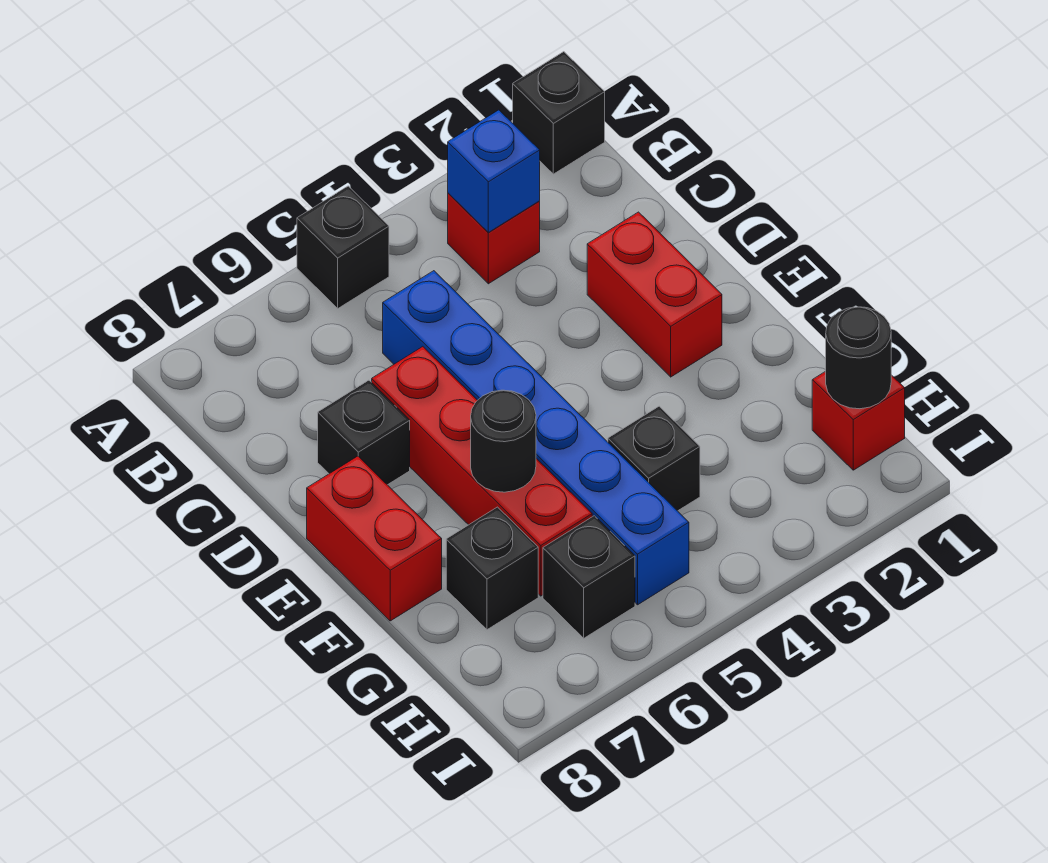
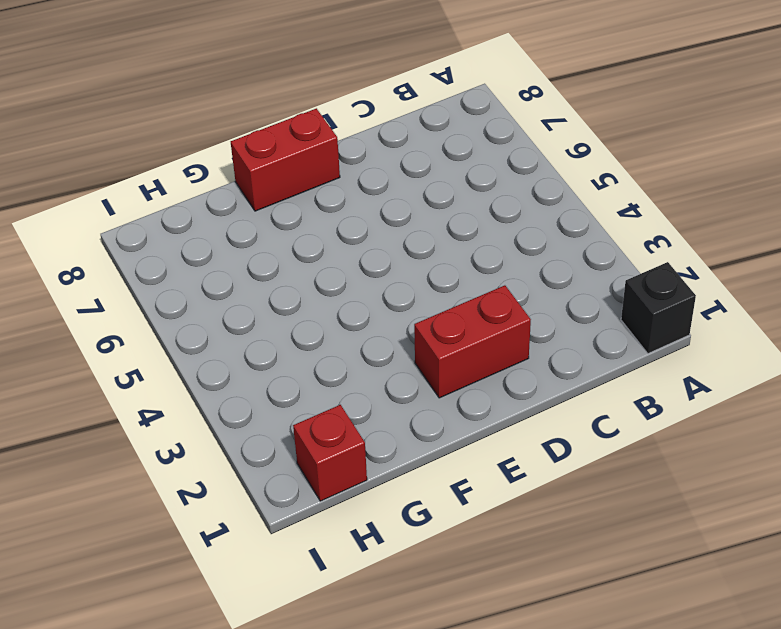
none -> black 1x1 brick [297,186,389,308]
none -> red 1x1 brick [448,193,540,284]
none -> blue 1x6 brick [383,271,689,605]

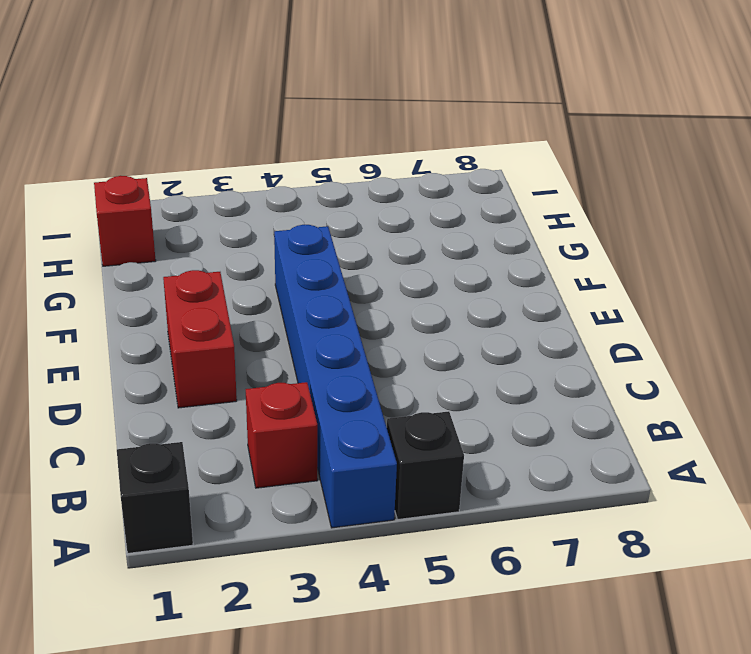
blue 1x6 brick [274,225,397,528] -> blue 1x6 brick moved to [383,271,689,605]
none -> red 1x4 brick [372,347,592,596]
none -> black 1x1 brick [318,380,410,485]
none -> red 1x2 brick [307,456,442,621]

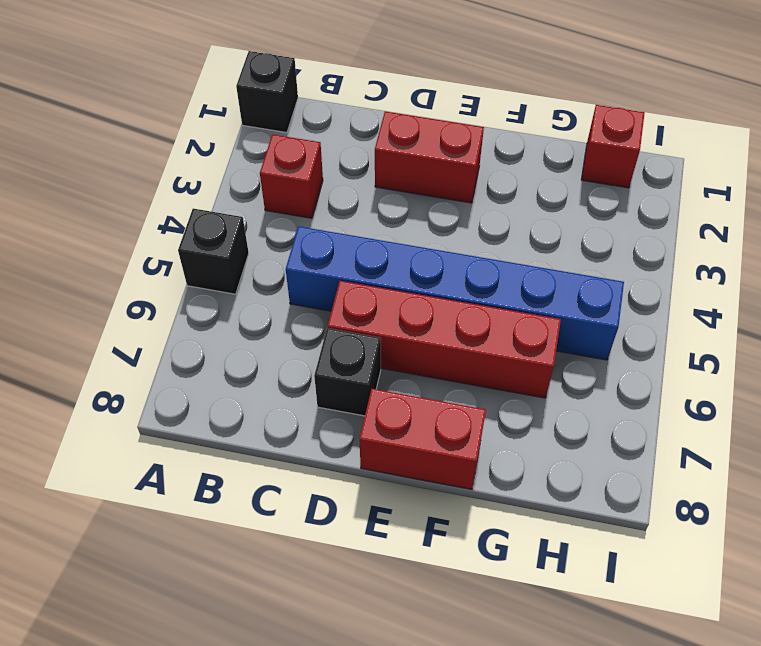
none -> black 1x1 brick [608,406,700,511]
none -> black 1x1 brick [446,507,538,630]
none -> black 1x1 brick [543,516,635,638]

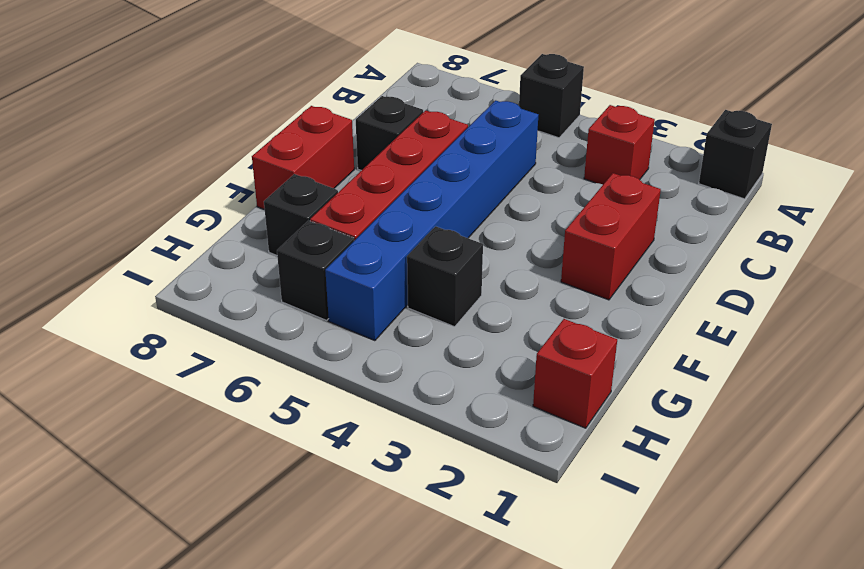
none -> blue 1x1 brick [448,110,540,232]
none -> black 1x1 round brick [471,390,536,492]
none -> black 1x1 round brick [826,307,891,409]

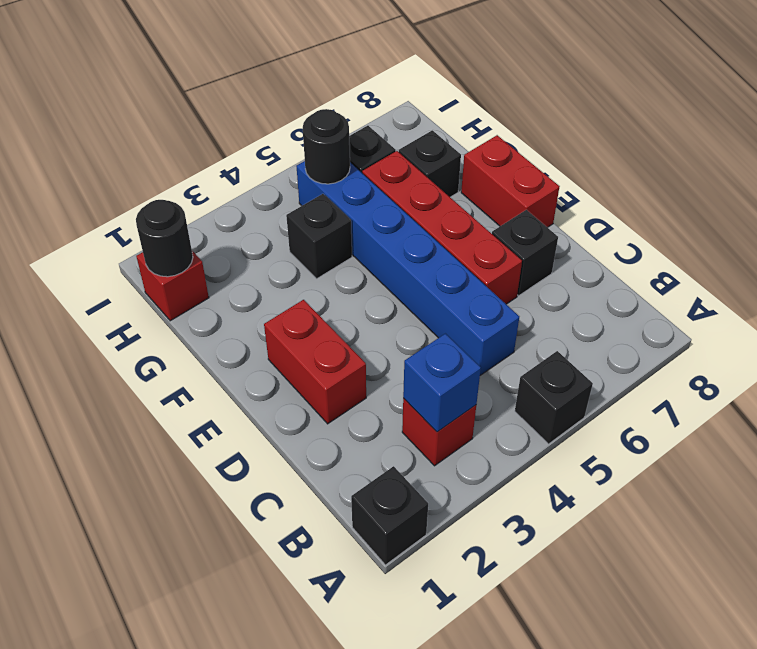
black 1x1 round brick [303,109,350,184] -> black 1x1 round brick moved to [471,390,536,492]

